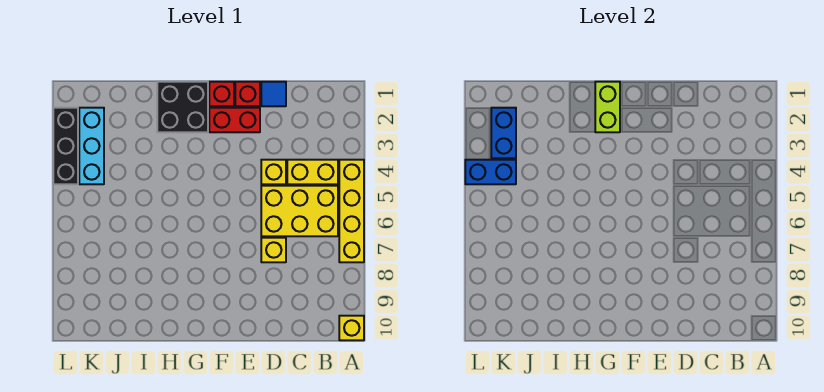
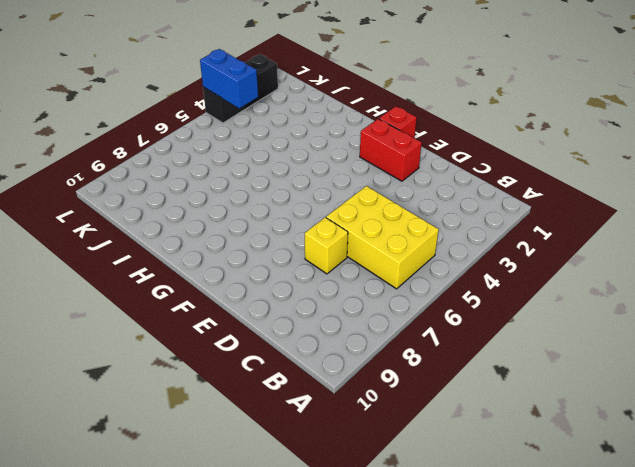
none -> yellow 1x4 brick [339,160,364,262]
none -> yellow 1x1 brick [339,316,364,340]
none -> yellow 1x2 brick [287,160,338,184]

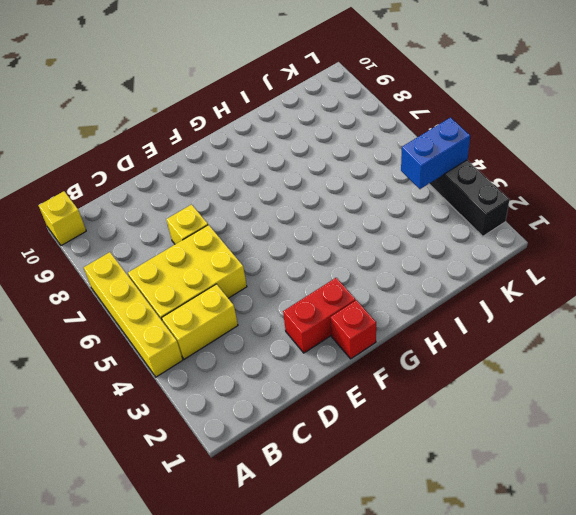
none -> blue 1x1 tile [261,82,286,106]
none -> yellow 1x1 brick [261,160,286,184]
none -> red 1x1 brick [235,82,260,106]

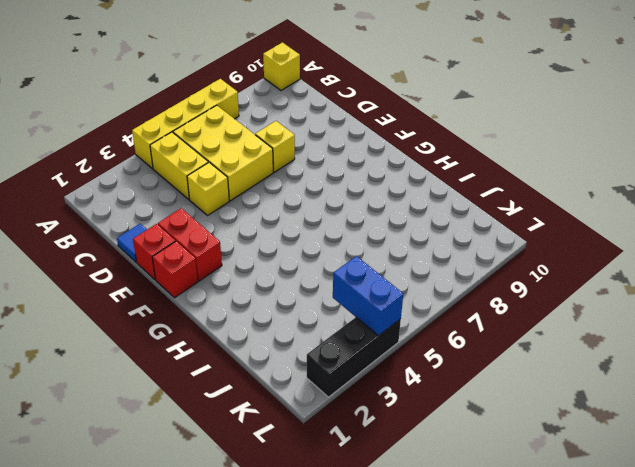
none -> black 2x2 brick [157,82,208,132]
none -> cyan 1x3 brick [79,108,104,184]
none -> lime 1x2 brick [595,82,620,132]

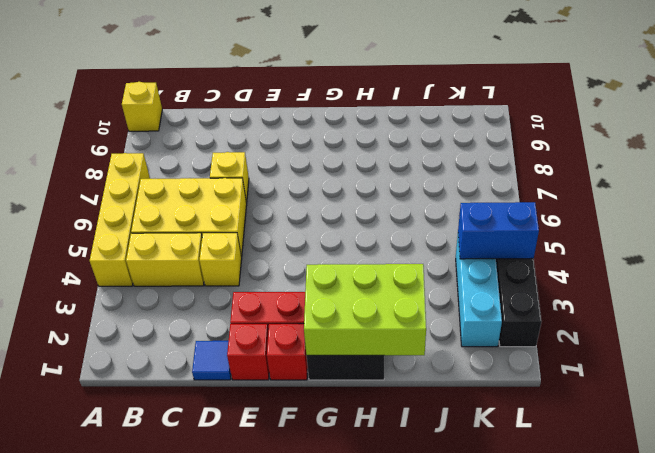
lime 2x3 brick [304,264,426,355] -> lime 1x2 brick [595,82,620,132]
none -> blue 1x2 brick [491,108,516,158]

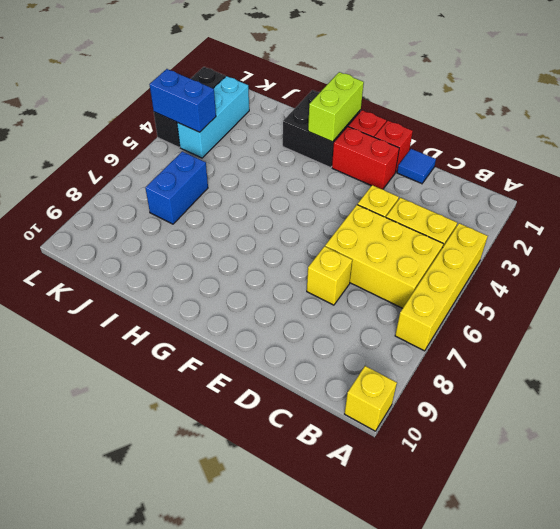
blue 1x2 brick [145,151,208,224] -> blue 1x2 brick moved to [491,108,516,158]

